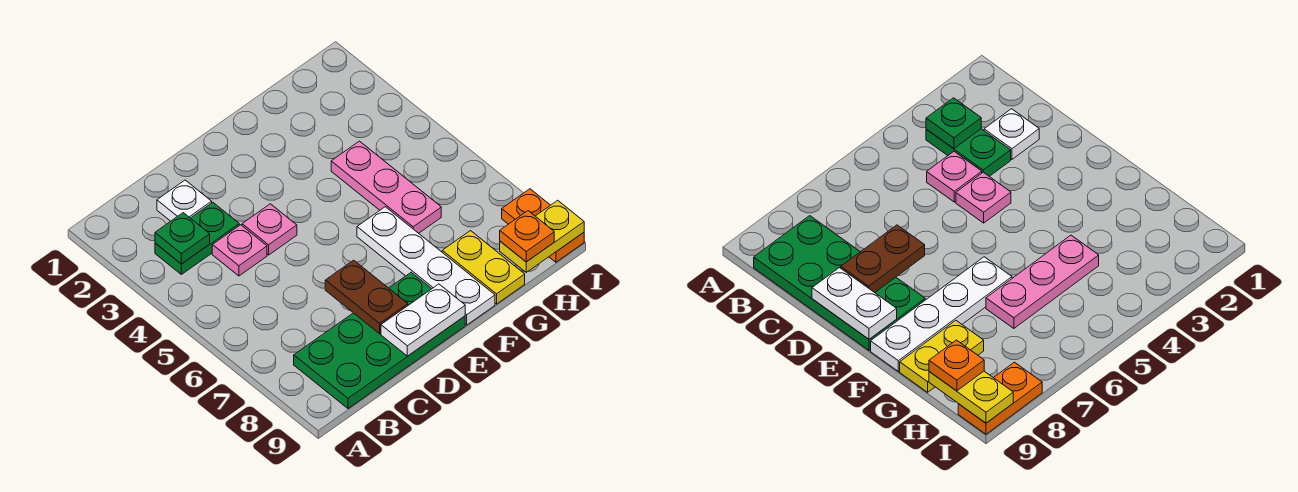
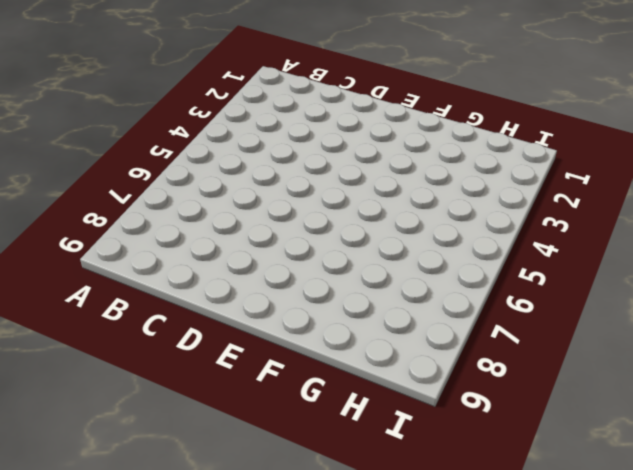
none -> green 1x2 plate [155,203,239,274]
none -> green 2x4 plate [294,272,465,409]
none -> white 1x1 plate [157,180,212,221]

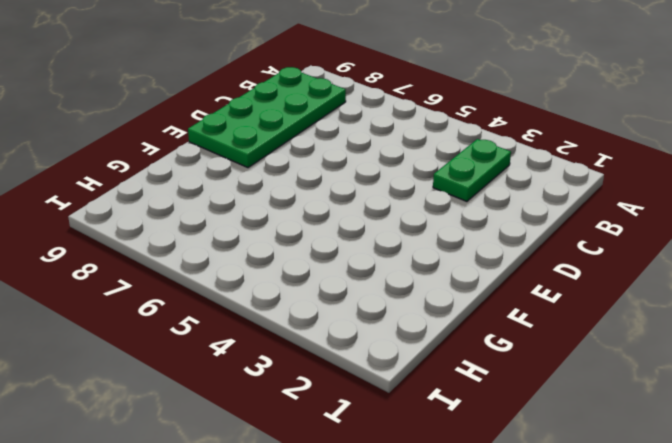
none -> white 1x1 plate [157,180,212,221]
none -> pink 1x1 plate [212,225,267,276]
none -> pink 1x1 plate [242,204,297,255]

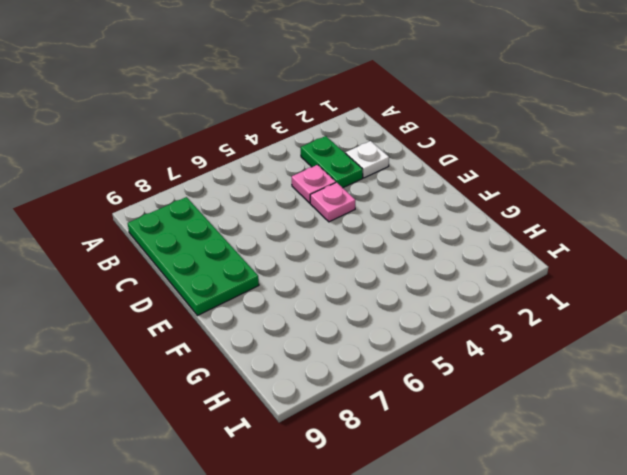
none -> white 1x4 plate [357,207,495,325]
none -> pink 1x3 plate [331,141,441,233]
none -> yellow 1x2 plate [442,231,525,304]

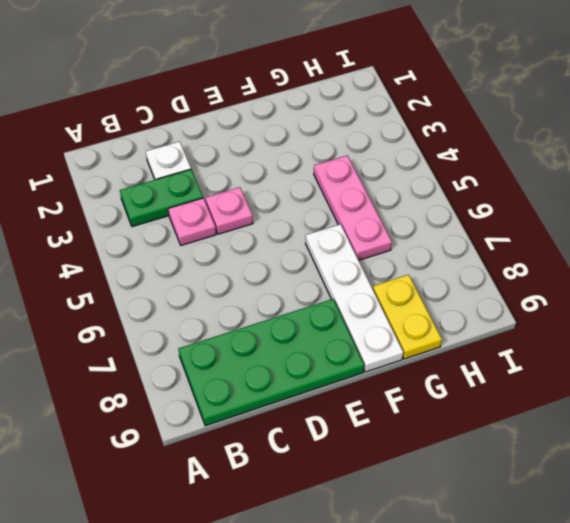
none -> orange 1x2 plate [502,189,584,262]
none -> green 1x1 plate [155,213,210,264]
none -> brown 1x2 plate [325,260,408,334]

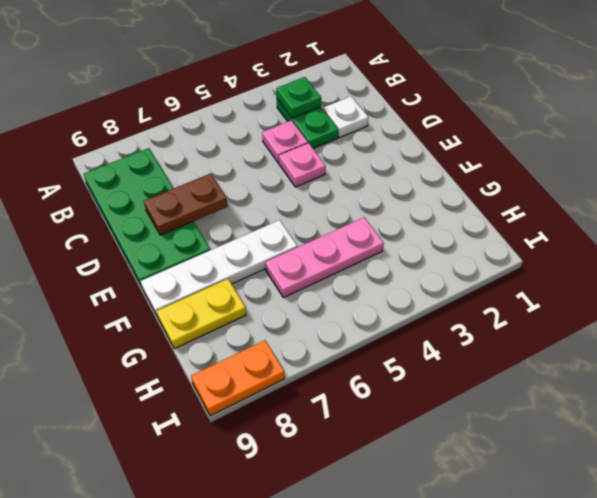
none -> white 1x2 plate [381,284,465,356]
none -> yellow 1x2 plate [500,200,584,272]
none -> orange 1x1 plate [500,211,554,262]

